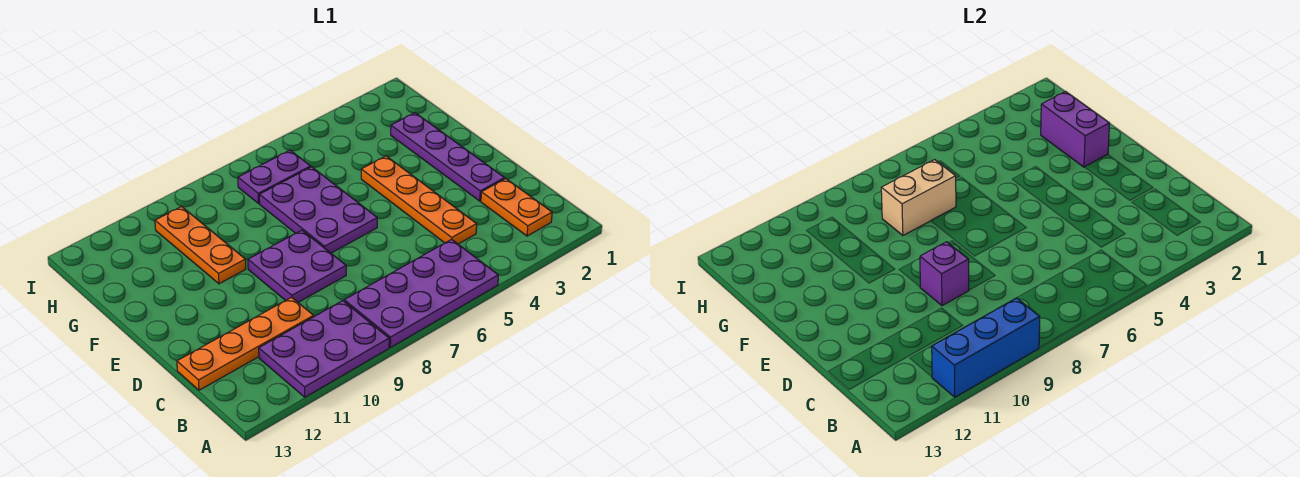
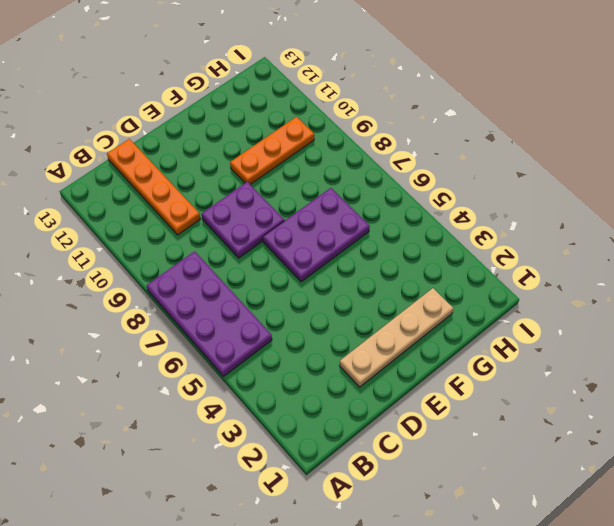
tan 1x4 plate [340,288,453,387] -> purple 1x4 plate [391,113,505,201]
none -> purple 2x3 plate [259,301,389,397]
none -> orange 1x2 plate [481,179,552,236]
none -> orange 1x4 plate [361,156,477,244]

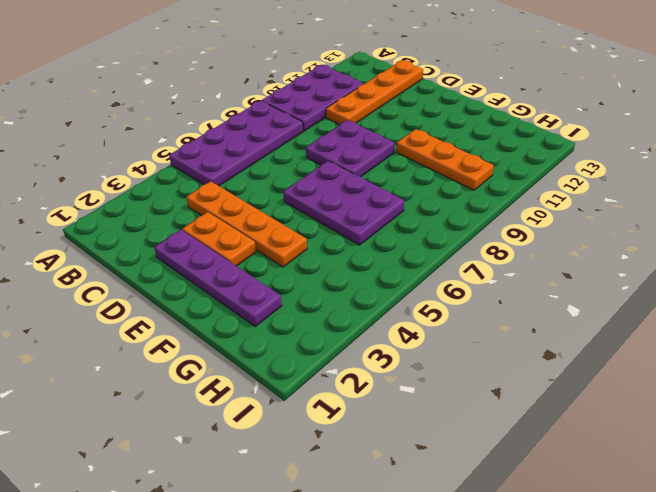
orange 1x2 plate [182,212,256,266] -> orange 1x2 plate moved to [481,179,552,236]
none -> purple 1x2 plate [238,150,311,203]
none -> blue 1x3 brick [932,298,1040,397]
none -> purple 1x1 brick [920,242,969,306]

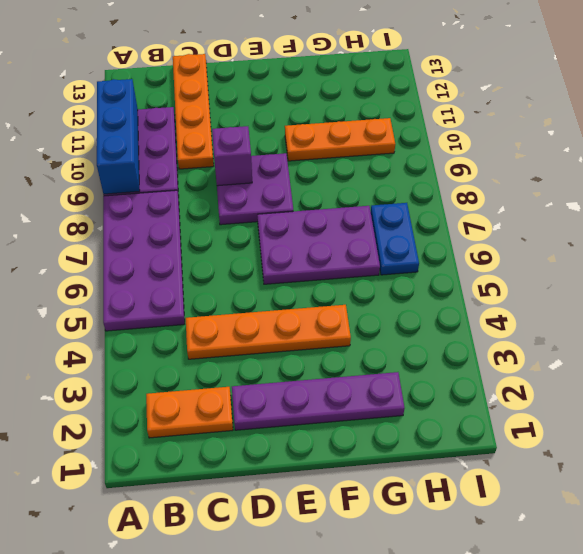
blue 1x2 plate [371,203,419,275] -> purple 1x2 plate [238,150,311,203]
none -> purple 1x2 brick [1041,91,1110,167]
none -> tan 1x2 brick [881,160,956,235]

